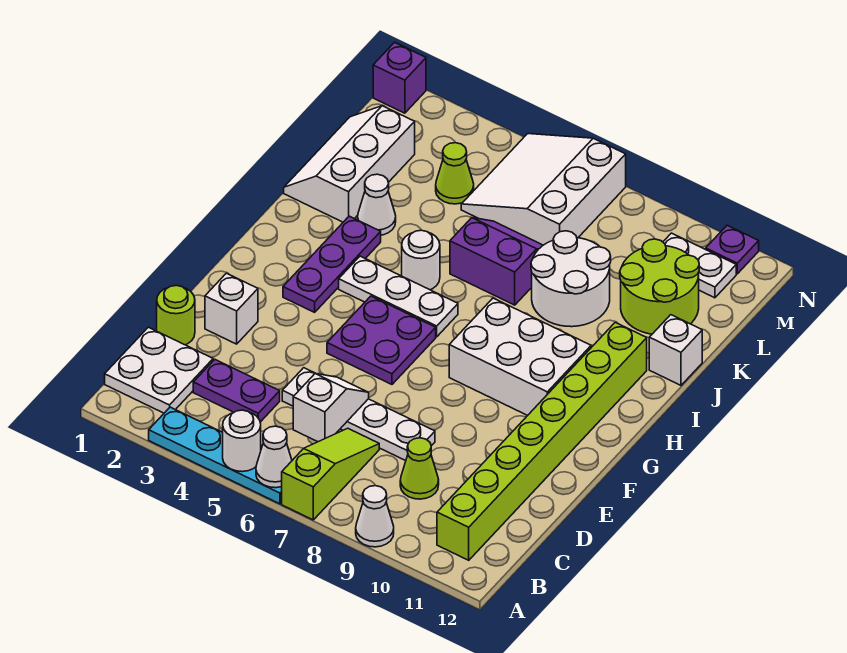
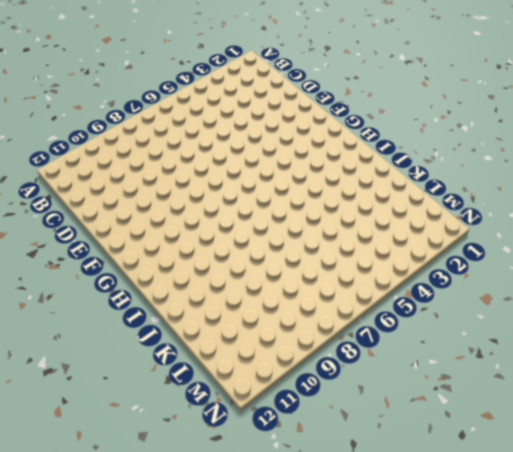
none -> cyan 1x4 plate [149,407,282,504]
none -> lime 1x3 slope [282,428,379,520]
none -> white 1x1 cone [356,486,394,547]

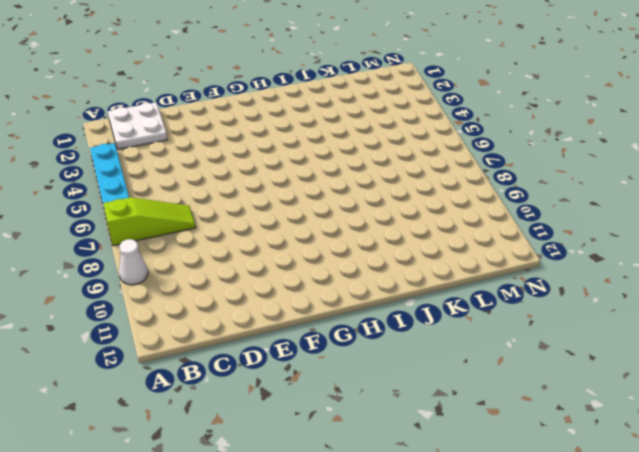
none -> lime 1x8 brick [437,322,647,560]
none -> purple 1x2 plate [193,360,280,422]
none -> lime 1x1 cone [400,438,439,499]

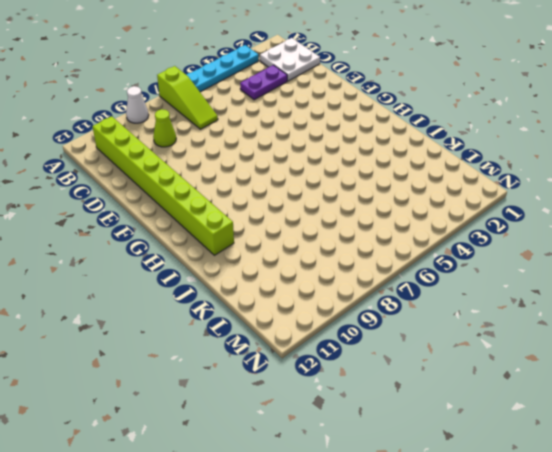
none -> lime 1x1 round brick [157,285,195,345]
none -> white 1x4 plate [282,368,435,461]
none -> white 1x1 brick [205,273,258,344]

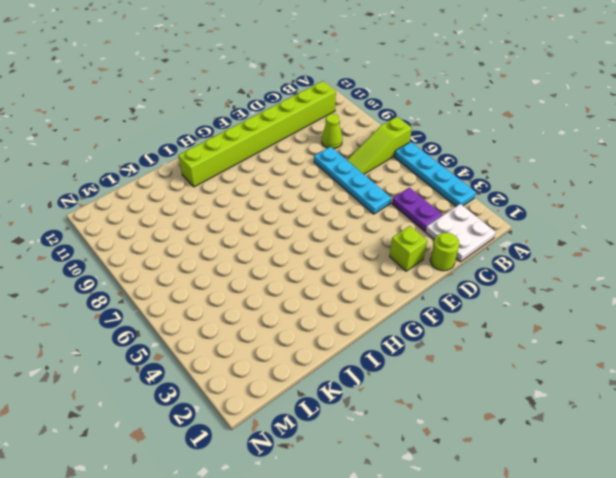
cyan 1x4 plate [314,147,391,214] -> white 1x4 plate [282,368,435,461]
lime 1x1 brick [390,226,427,271] -> white 1x1 brick [205,273,258,344]
none -> white 1x1 cone [356,486,394,547]
none -> purple 2x2 plate [327,296,436,384]
none -> purple 1x3 plate [283,216,381,312]

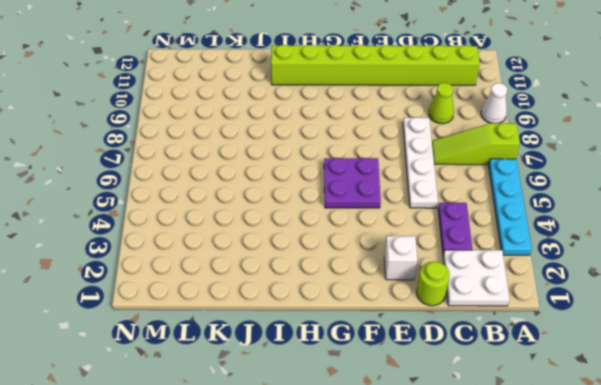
none -> purple 1x3 plate [283,216,381,312]
none -> white 2x3 brick [449,298,591,416]
none -> white 1x3 plate [339,256,458,337]

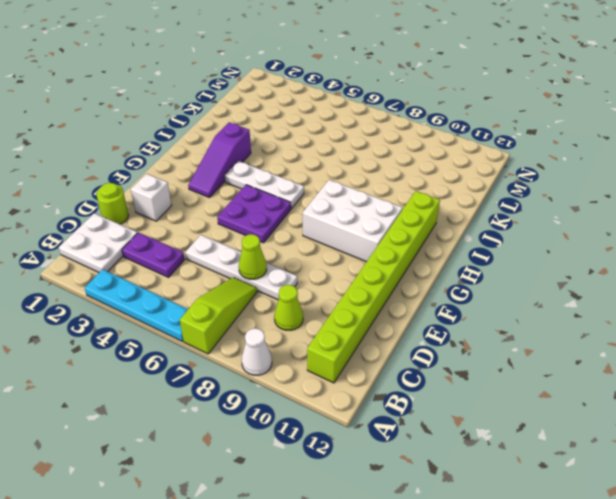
lime 1x1 cone [239,234,267,279] -> lime 1x1 cone moved to [436,143,474,204]
purple 1x3 slope [188,122,251,198] -> purple 1x3 plate [283,216,381,312]
none -> white 1x1 round brick [402,230,440,290]
none -> white 2x3 slope [284,106,415,222]
none -> white 1x1 cone [358,174,396,235]

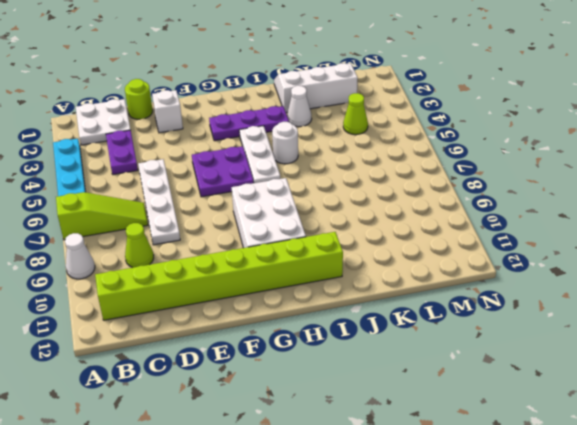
none -> purple 2x2 slope [450,218,543,305]
none -> white 2x2 round brick [531,231,611,327]
none -> white 1x1 brick [649,315,702,385]

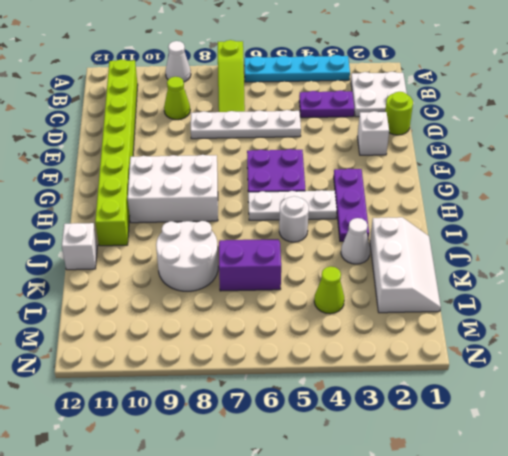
purple 2x2 slope [219,239,281,291] -> purple 2x2 slope turned to [450,218,543,305]
none -> lime 2x2 round brick [620,239,699,334]
none -> white 3x3 slope [461,134,626,245]
none -> white 1x2 plate [663,233,736,298]

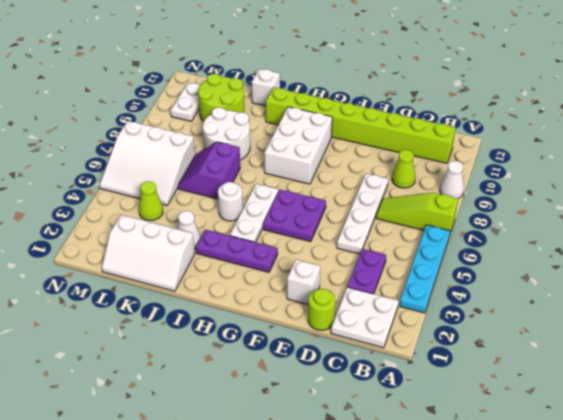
none -> purple 1x1 brick [373,42,426,113]
none -> purple 1x1 plate [706,225,759,274]
none -> white 1x1 round brick [223,410,261,472]

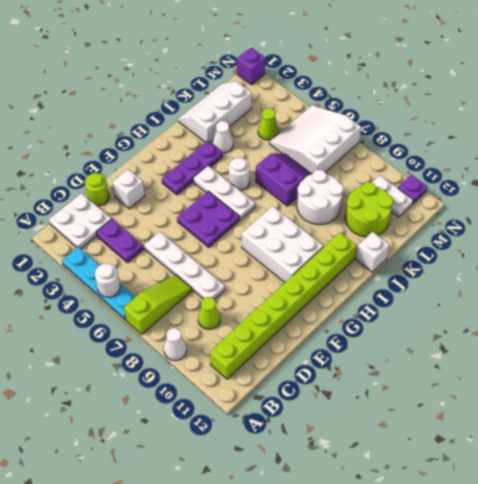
none -> white 1x1 cone [256,426,292,488]
none -> white 1x2 slope [293,373,369,442]

